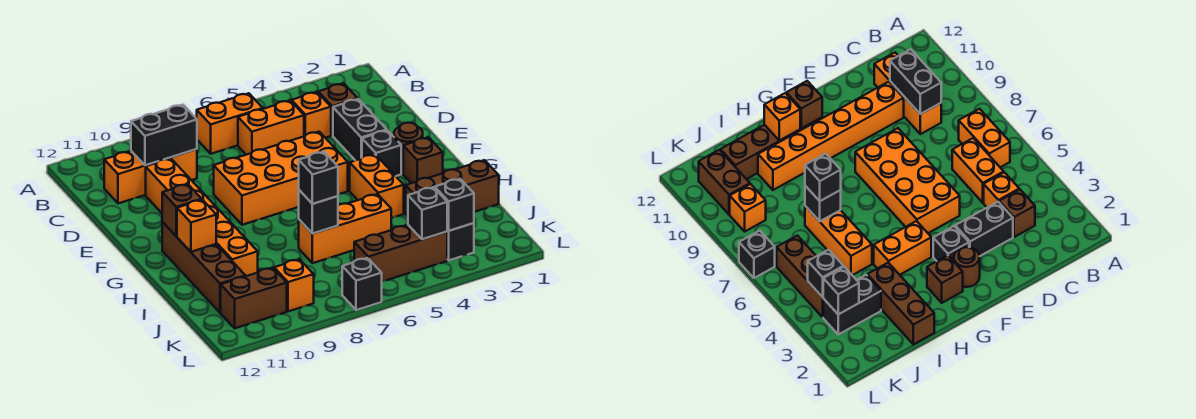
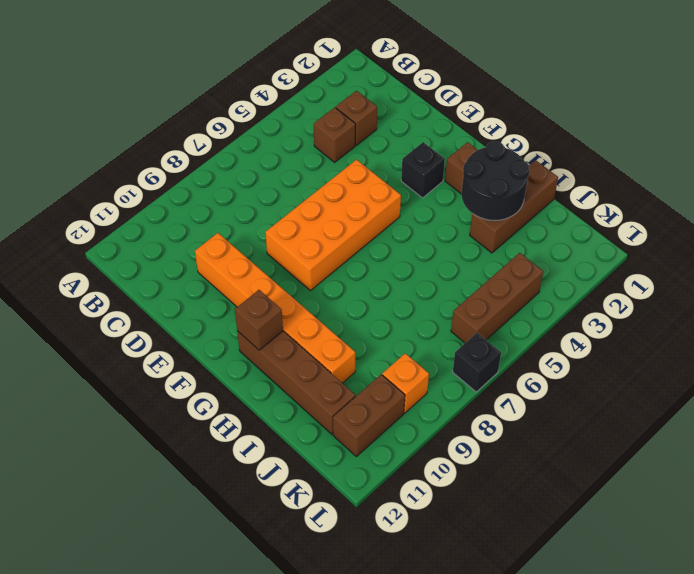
brown 1x1 brick [314,107,355,162] -> orange 1x1 brick [291,92,331,138]
black 2x2 round brick [462,142,530,220] -> none
none -> orange 1x2 brick [197,93,263,154]
none -> orange 1x2 brick [238,101,304,155]
none -> orange 1x3 brick [104,149,197,203]

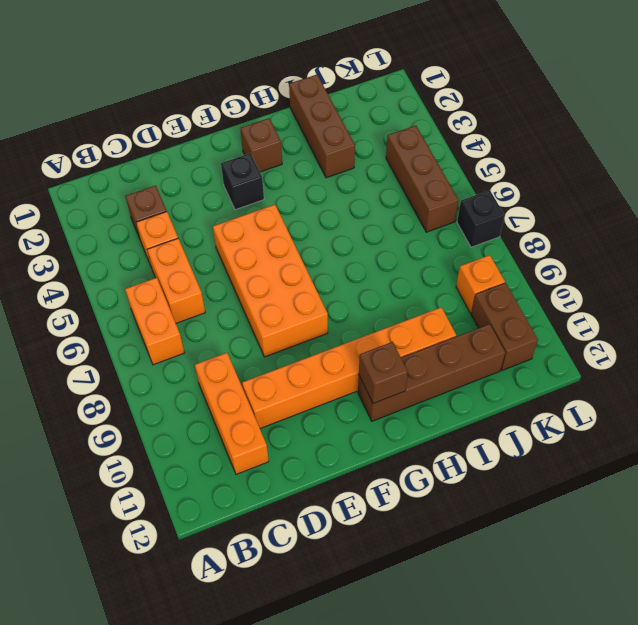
none -> black 1x2 brick [333,99,387,161]
none -> brown 1x1 round brick [394,123,423,170]
none -> orange 1x2 brick [350,155,404,218]

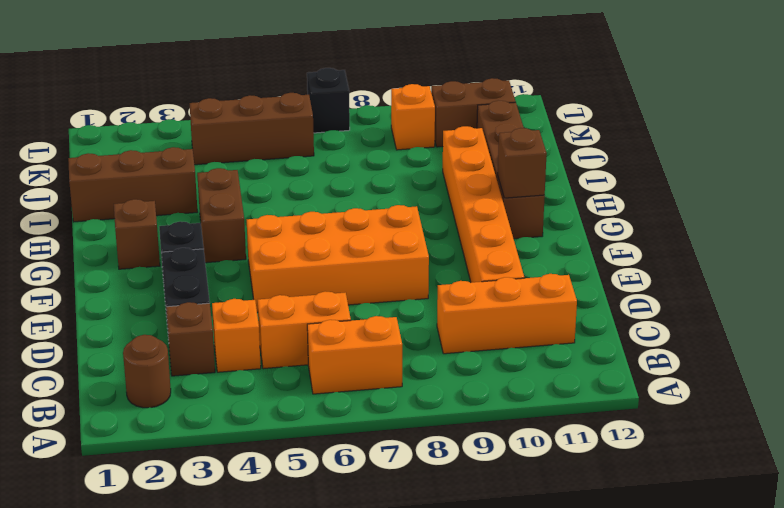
brown 1x1 round brick [123,335,171,408] -> brown 1x1 round brick moved to [394,123,423,170]
brown 1x2 brick [197,168,246,263] -> orange 1x2 brick [350,155,404,218]
none -> orange 1x3 brick [299,194,391,263]
none -> black 1x2 brick [447,223,474,260]
none -> black 1x2 brick [131,105,197,165]

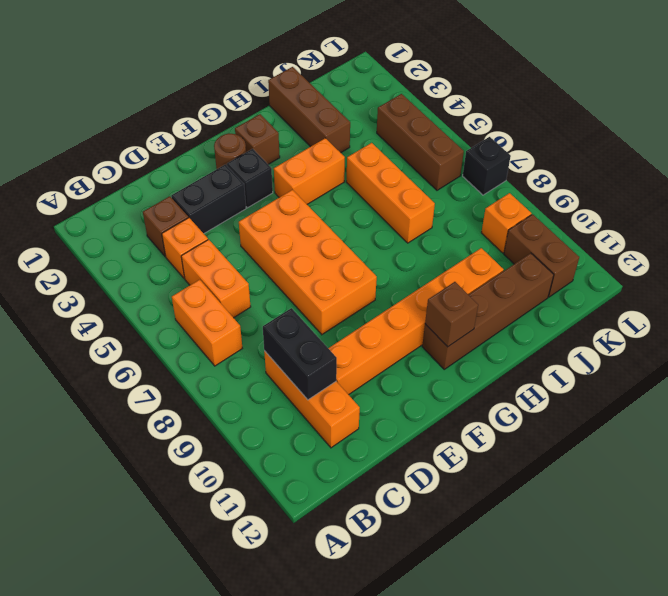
none -> black 1x2 brick [447,223,474,260]
none -> orange 1x1 brick [177,200,216,252]
none -> black 1x1 brick [299,190,338,234]

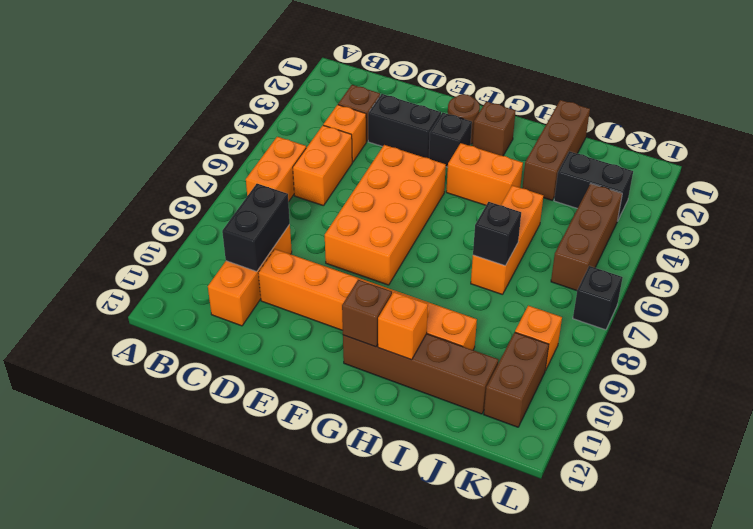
none -> black 1x1 brick [435,179,474,231]
none -> black 1x1 brick [408,187,447,239]
none -> black 1x1 brick [299,152,338,204]

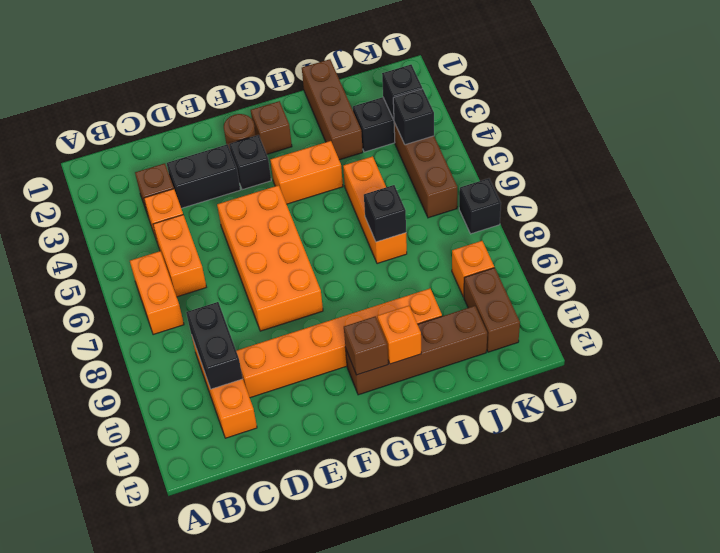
none -> black 1x1 brick [299,152,338,204]

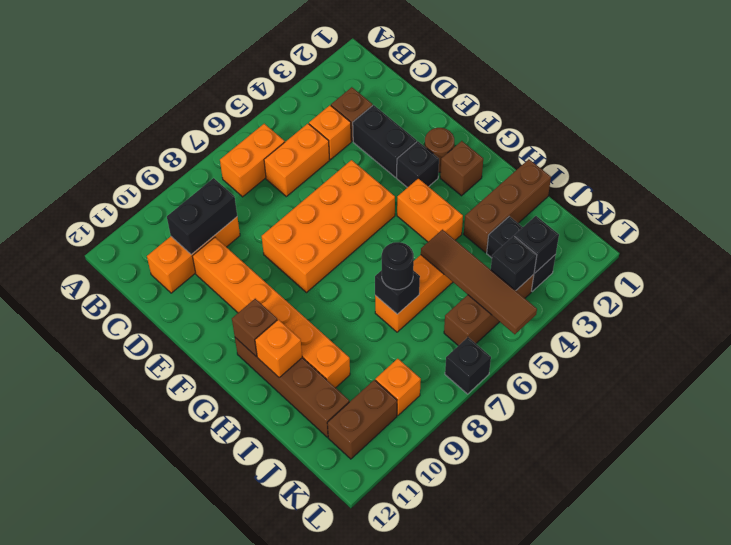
brown 1x4 tile [421,230,537,334] -> none
black 1x1 round brick [382,242,414,290] -> black 1x1 brick [299,152,338,204]

